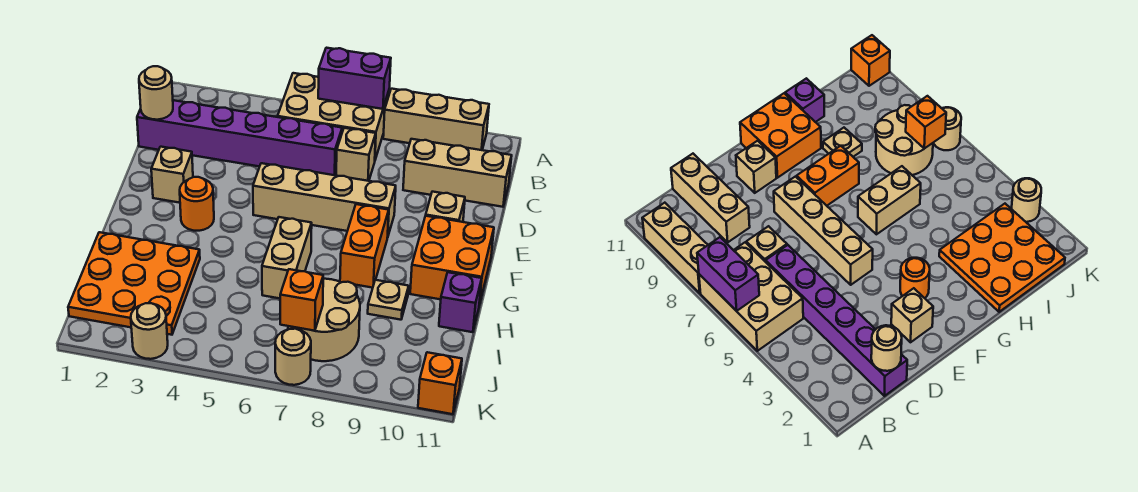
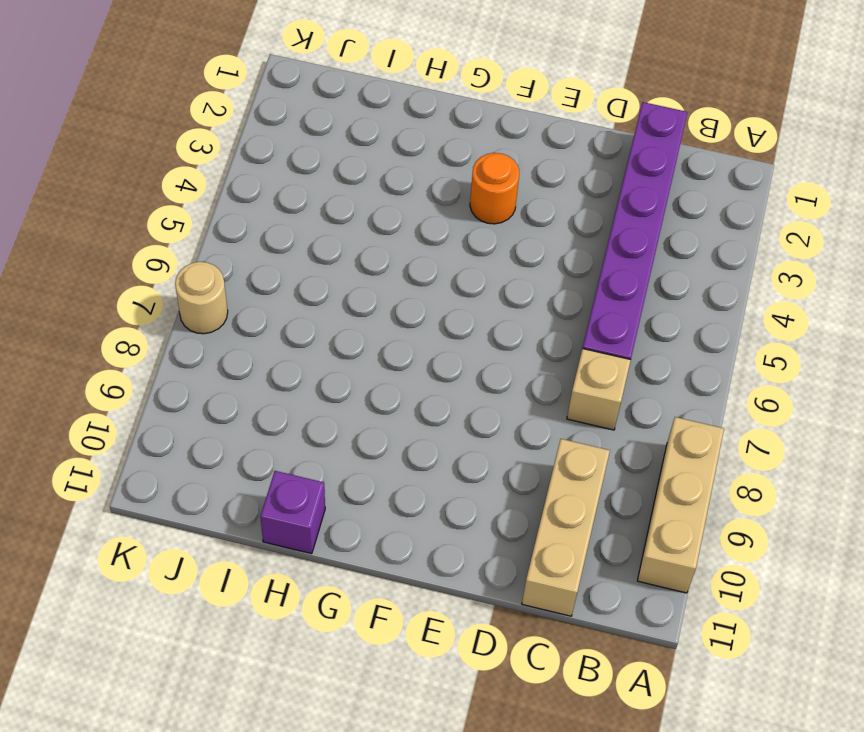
none -> tan 2x3 brick [278,73,389,160]
none -> tan 1x1 brick [151,147,193,203]
none -> tan 1x4 brick [253,163,396,238]

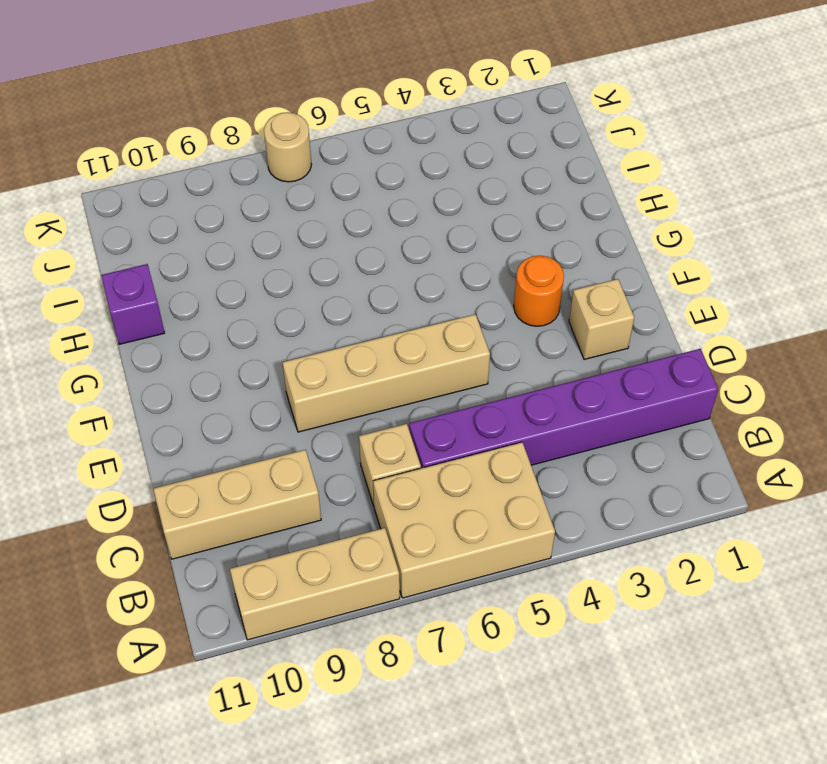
none -> tan 1x1 brick [426,192,465,222]
none -> orange 1x2 brick [340,204,389,288]
none -> orange 2x2 brick [410,216,494,304]

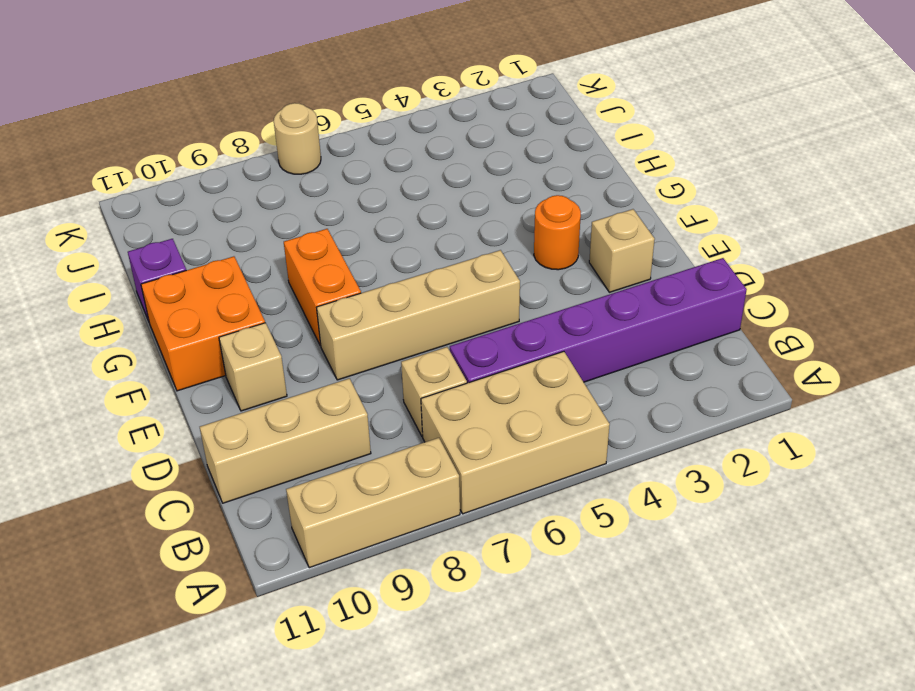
none -> tan 1x2 brick [262,217,312,298]
none -> orange 3x3 plate [68,232,200,335]
none -> tan 1x1 plate [368,280,409,320]

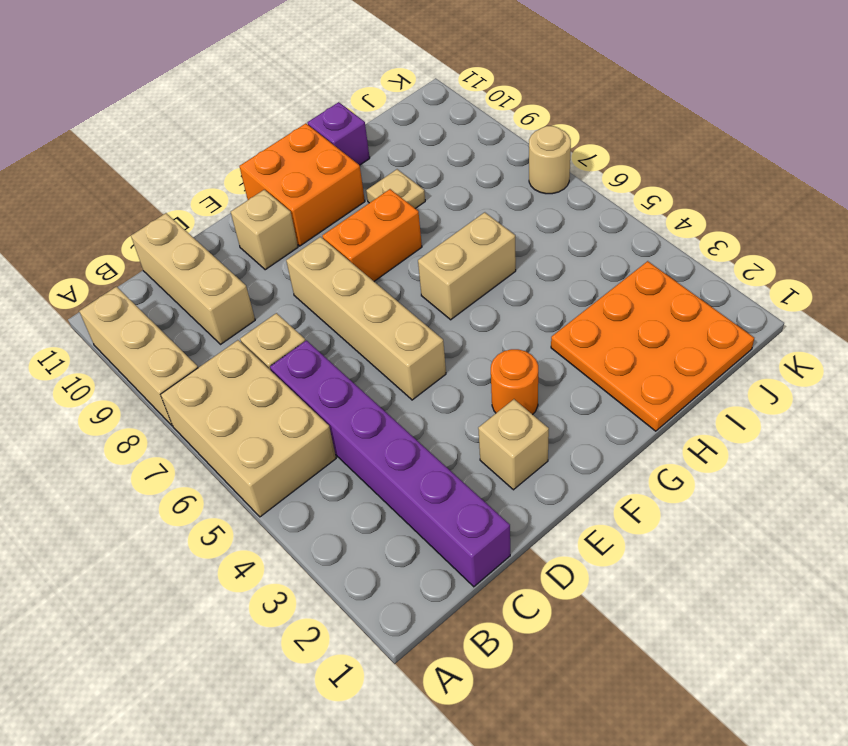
none -> tan 2x2 round brick [288,279,360,361]
none -> tan 1x1 round brick [131,303,168,359]
none -> orange 1x1 brick [418,352,462,414]

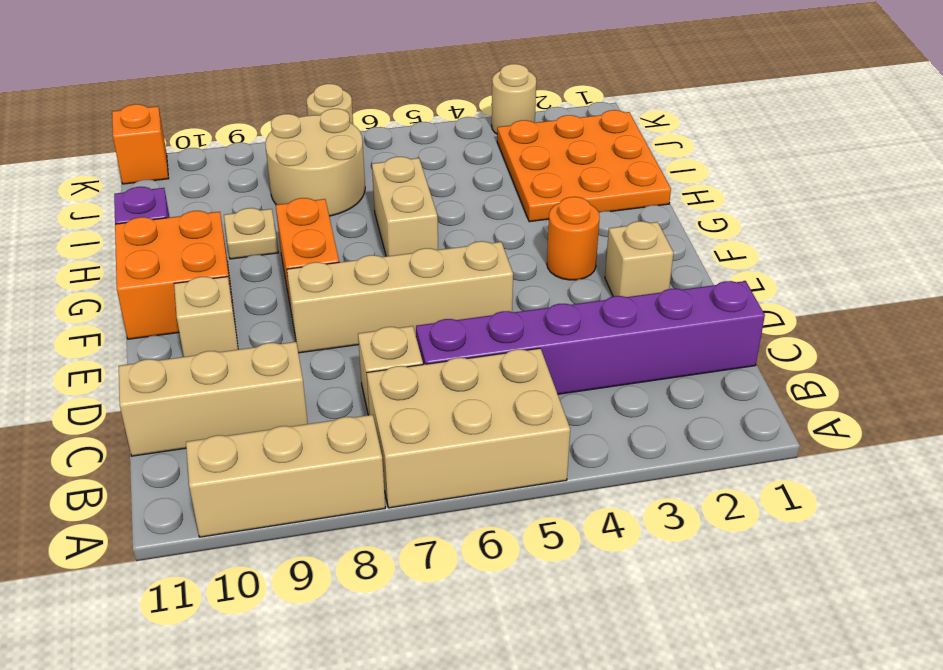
none -> purple 1x2 brick [318,48,391,109]
none -> tan 1x1 round brick [139,66,173,120]
none -> orange 1x1 brick [280,269,323,331]

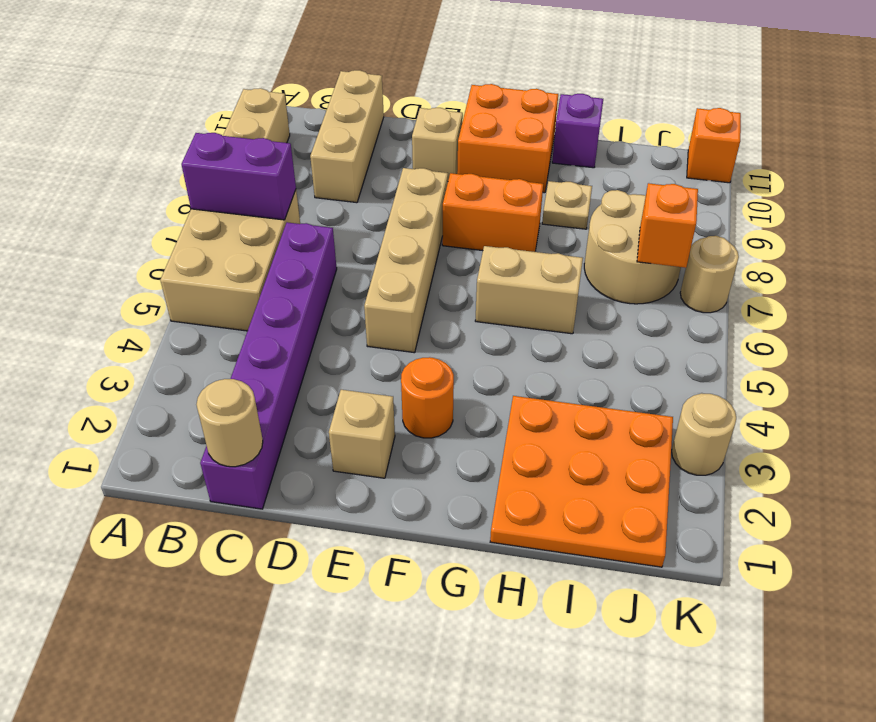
purple 1x2 brick [181,133,296,220] -> purple 1x2 brick turned to [318,48,391,109]
none -> tan 1x1 brick [336,128,376,181]

